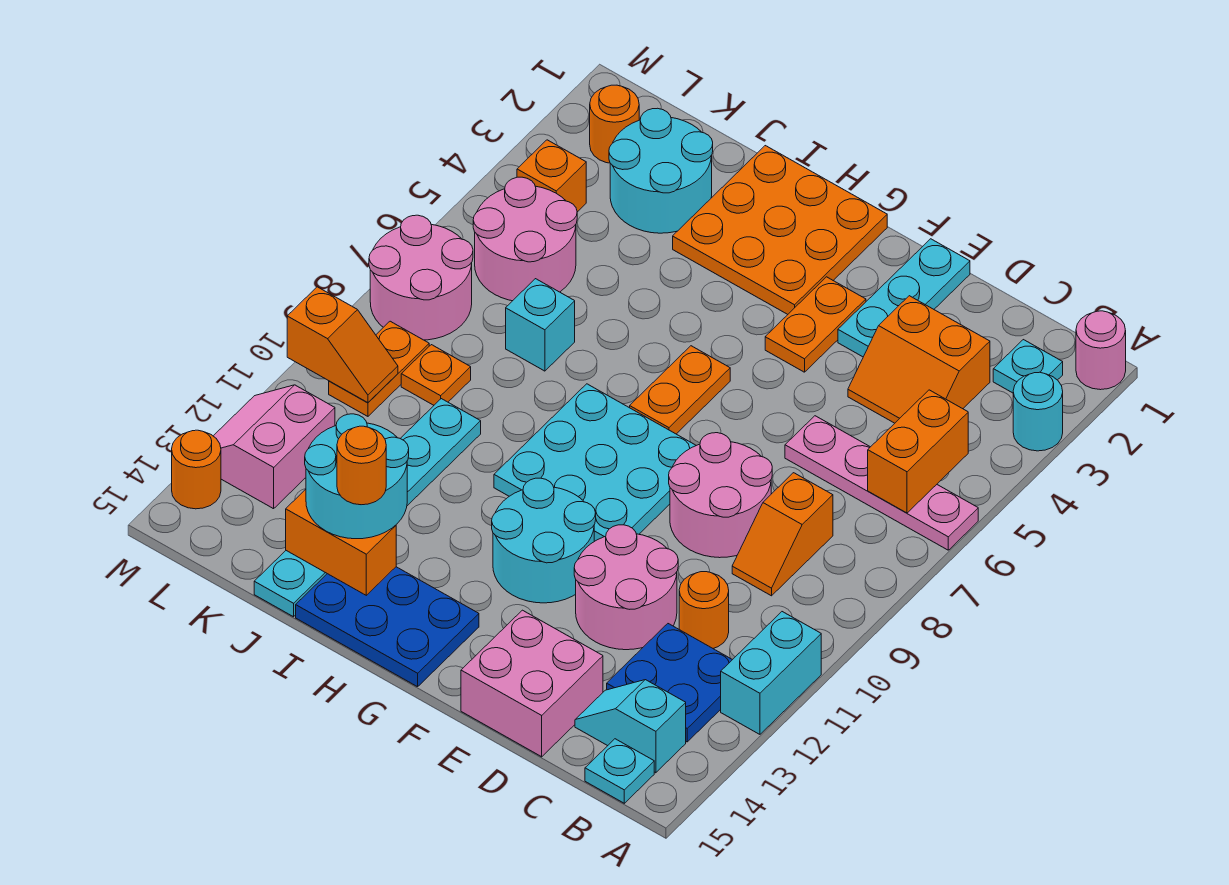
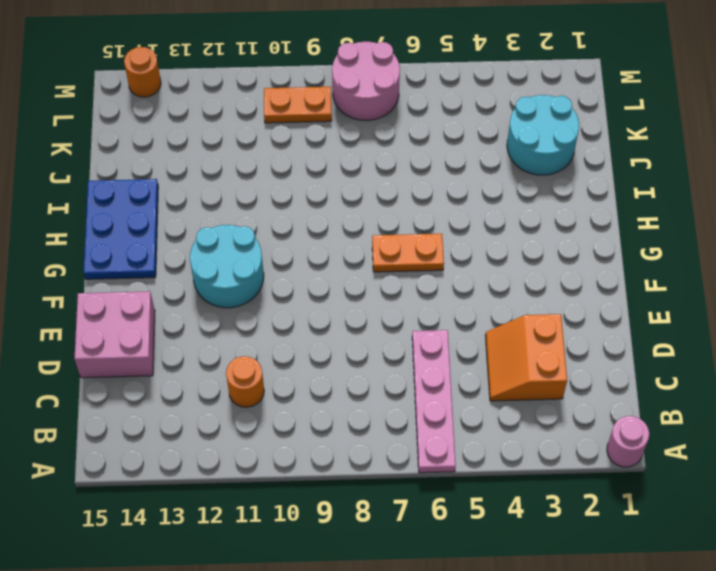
none -> cyan 1x1 round brick [1013,372,1063,451]
none -> cyan 1x2 brick [721,612,821,734]
none -> cyan 1x1 plate [993,340,1063,393]
none -> blue 2x2 plate [607,624,732,742]

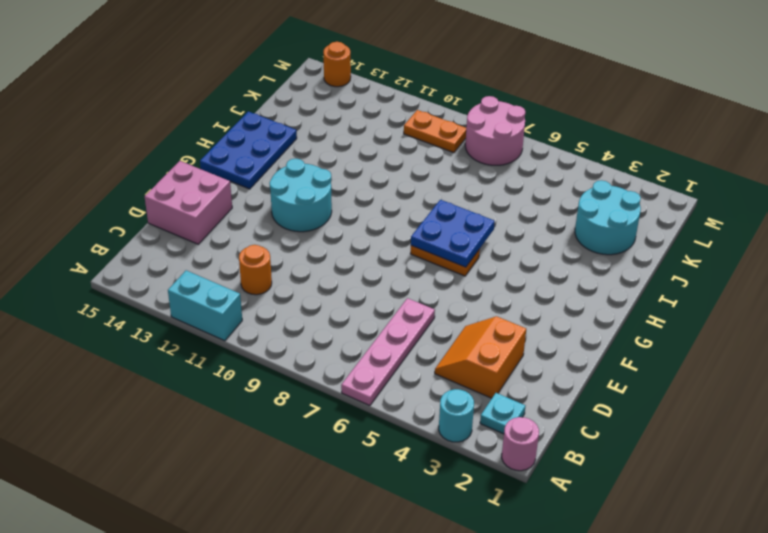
blue 2x2 plate [411,200,495,267] -> blue 2x2 plate moved to [607,624,732,742]
none -> cyan 1x2 slope [575,680,686,773]
none -> cyan 1x1 plate [585,739,654,803]
none -> orange 1x2 slope [732,473,833,596]
none -> pink 2x2 round brick [669,433,772,558]

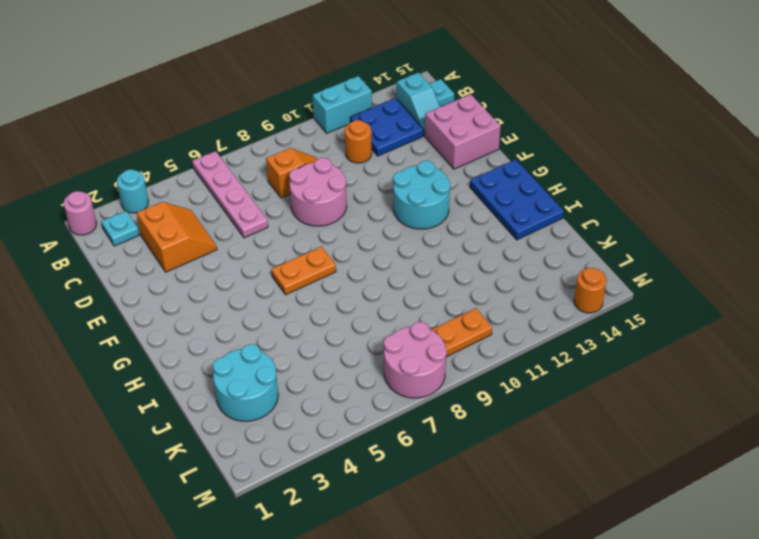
none -> pink 2x2 round brick [574,525,678,650]
none -> cyan 1x3 plate [838,239,970,357]
none -> orange 1x2 plate [765,277,866,372]
none -> cyan 3x3 plate [494,384,696,541]

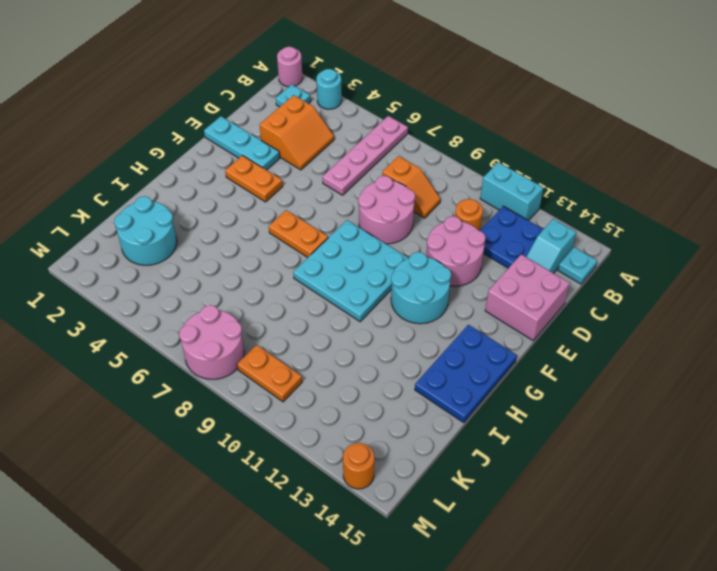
none -> orange 3x3 plate [673,146,887,314]
none -> cyan 1x1 brick [506,279,575,371]
none -> cyan 1x6 plate [254,399,481,617]
none -> pink 2x2 round brick [473,177,577,301]

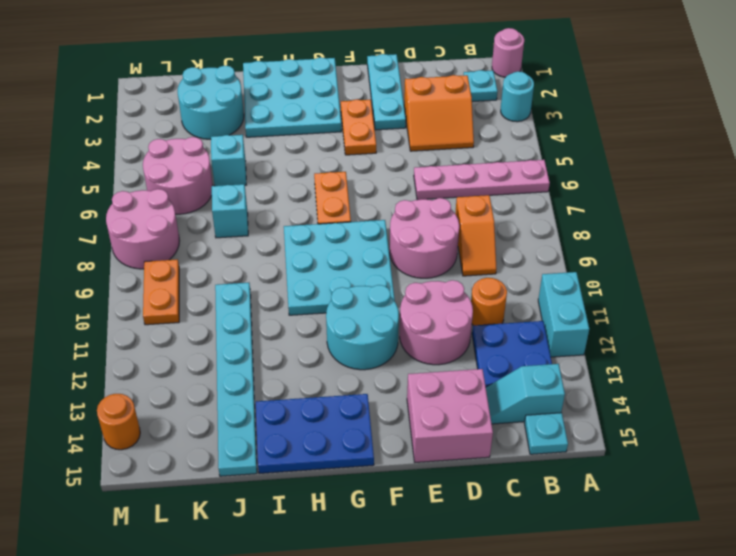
cyan 3x3 plate [243,57,341,137] -> orange 3x3 plate [673,146,887,314]
cyan 1x1 brick [211,135,246,186] -> none
none -> orange 1x1 plate [401,345,471,405]
none -> orange 1x1 round brick [590,85,639,163]
none -> orange 1x1 brick [517,140,586,212]
none -> pink 2x2 slope [214,385,335,509]

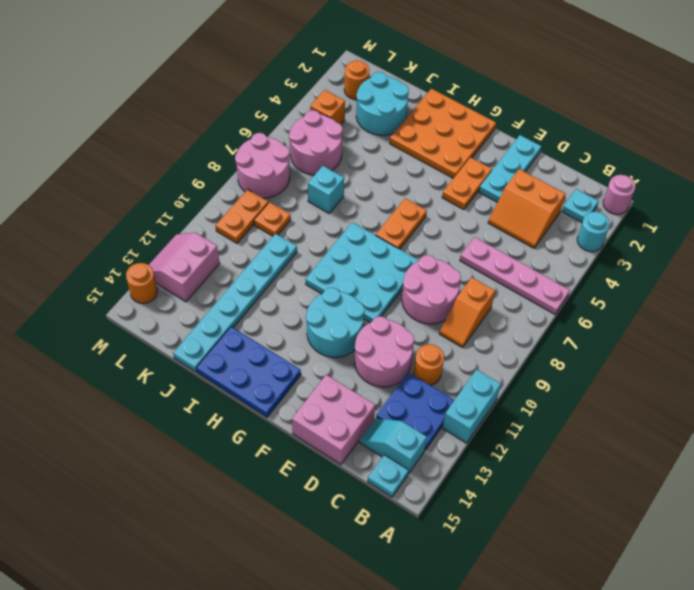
none -> orange 1x2 brick [868,390,968,513]
none -> orange 1x2 brick [286,489,396,595]
none -> orange 1x2 slope [287,287,398,403]
none -> cyan 2x2 round brick [305,414,409,539]

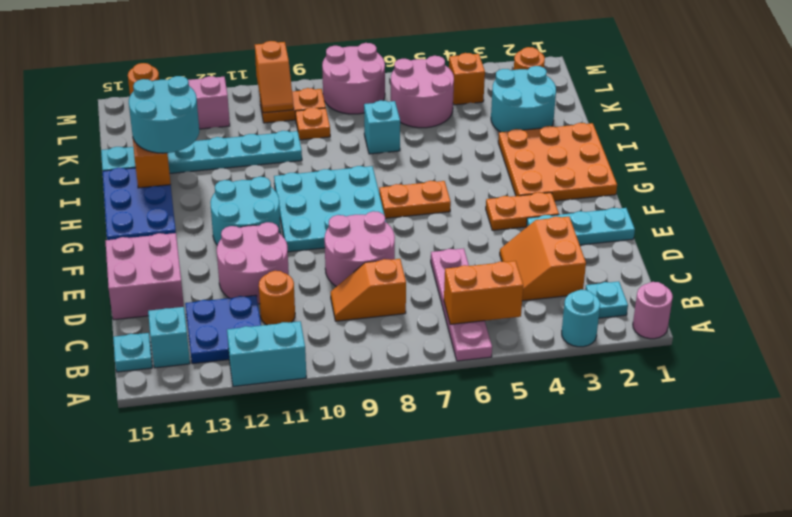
none -> orange 1x1 round brick [337,426,386,505]

